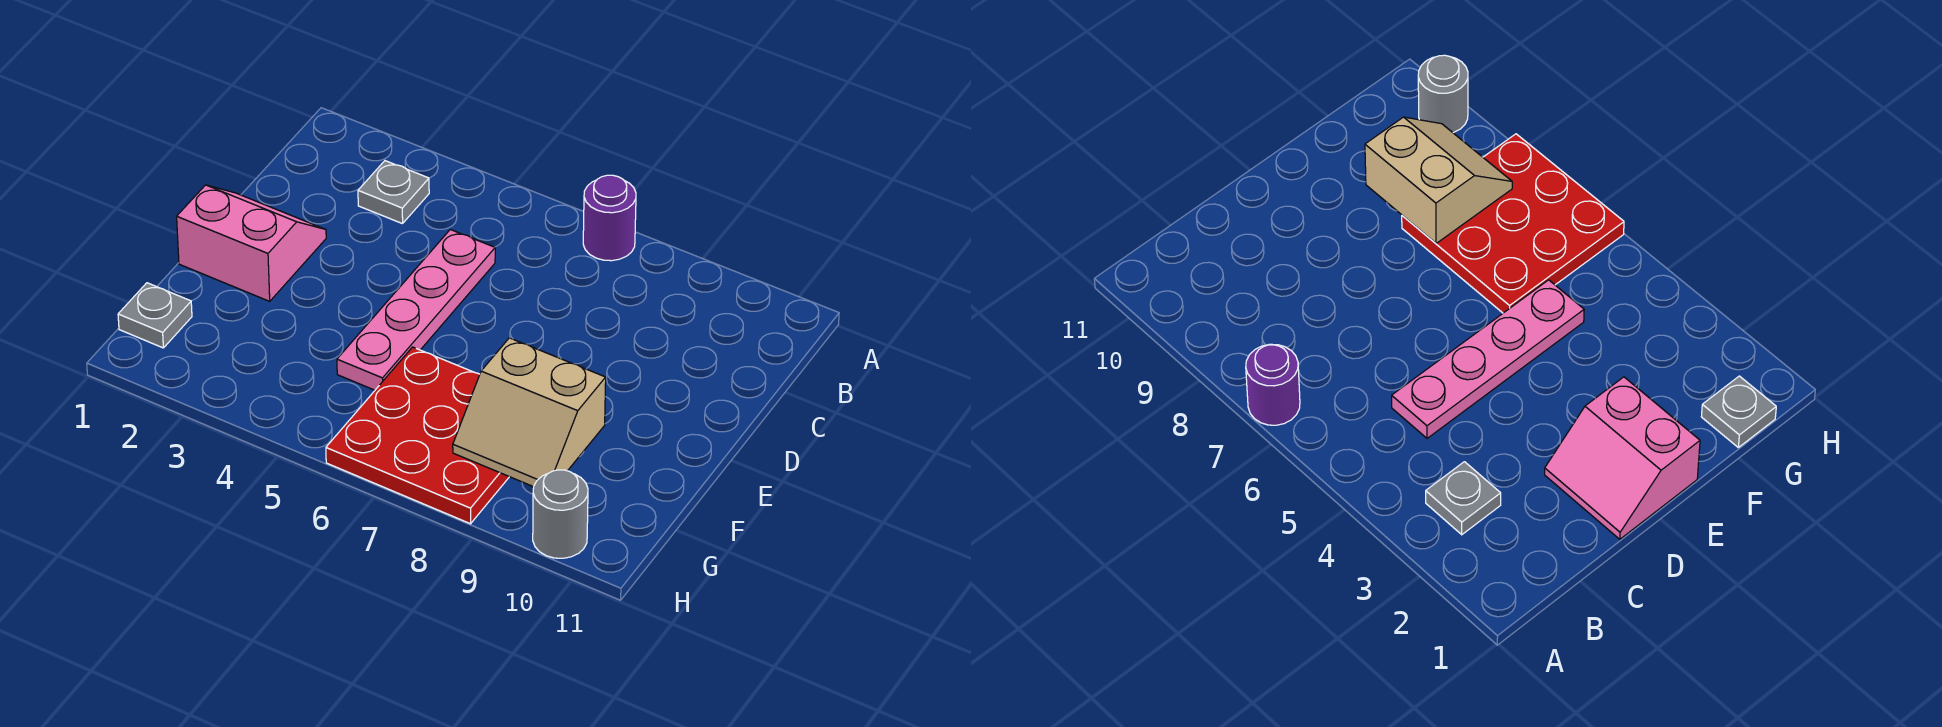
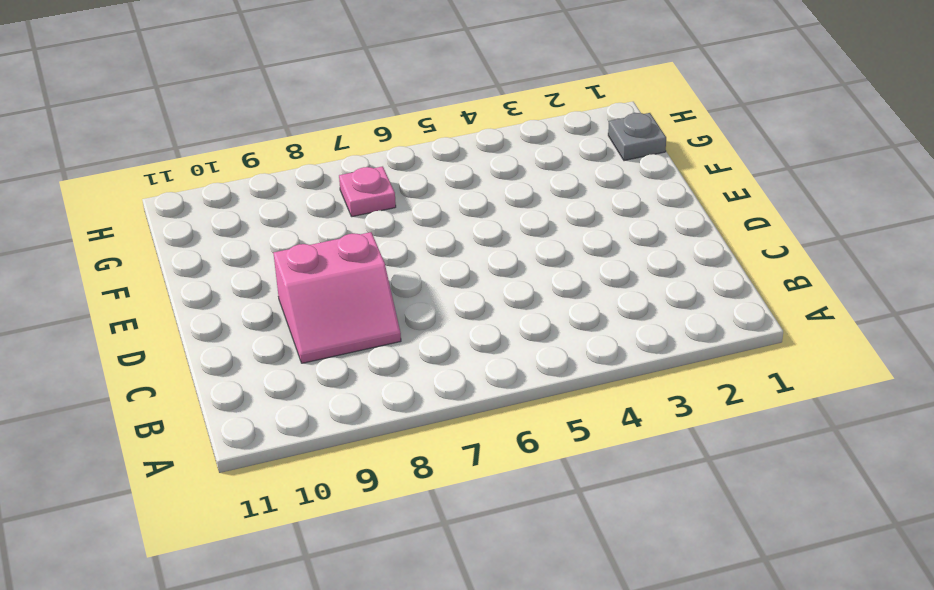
pink 2x2 slope [273,232,401,363] -> pink 2x2 slope moved to [177,185,326,301]
pink 1x1 plate [339,166,396,217] -> red 3x3 plate [326,347,509,524]
none -> purple 1x1 round brick [583,175,636,261]
none -> grey 1x1 plate [358,161,429,224]

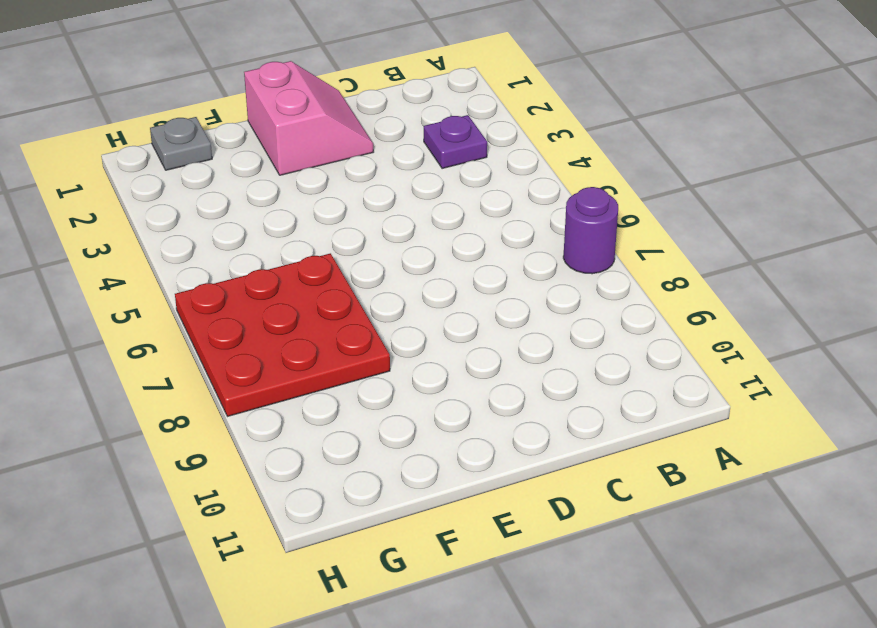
purple 1x1 plate [424,115,487,169] -> grey 1x1 plate [358,161,429,224]
none -> pink 1x4 plate [337,230,495,390]
none -> grey 1x1 round brick [533,470,588,558]

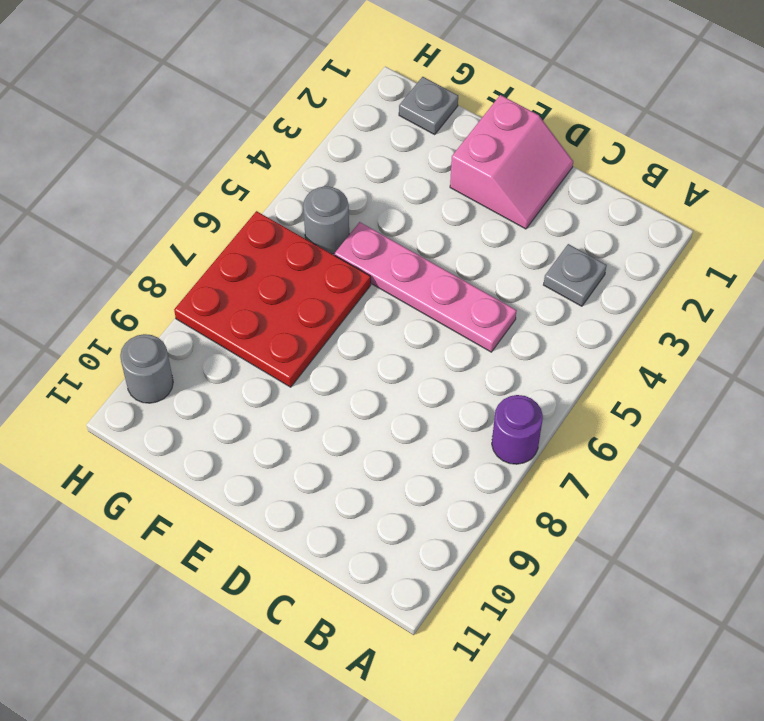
grey 1x1 round brick [303,186,349,254] -> none
none -> tan 2x2 slope [453,338,606,487]

